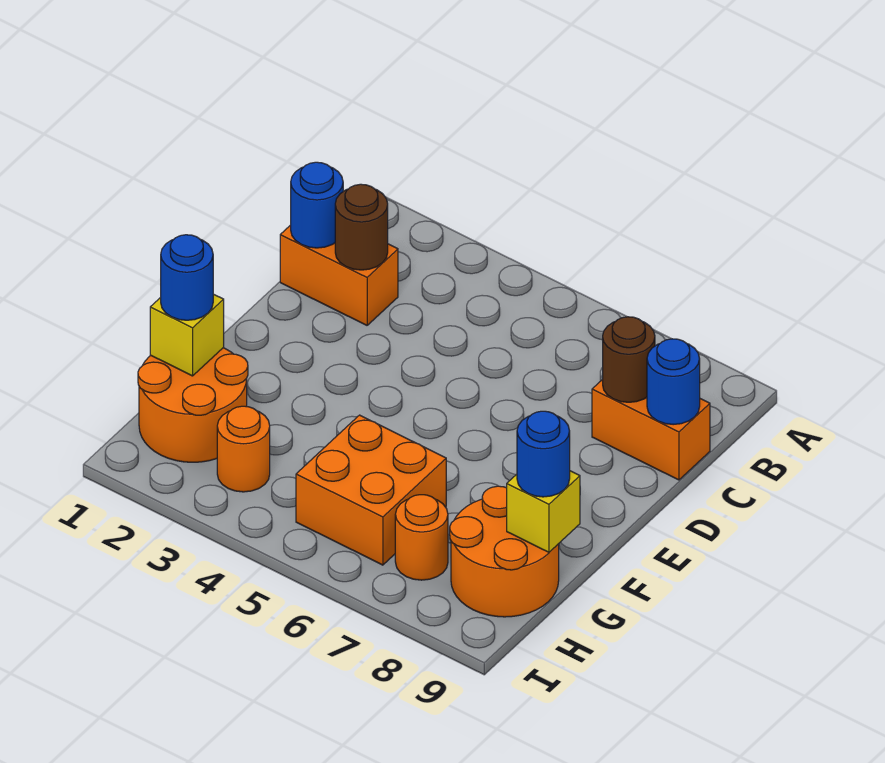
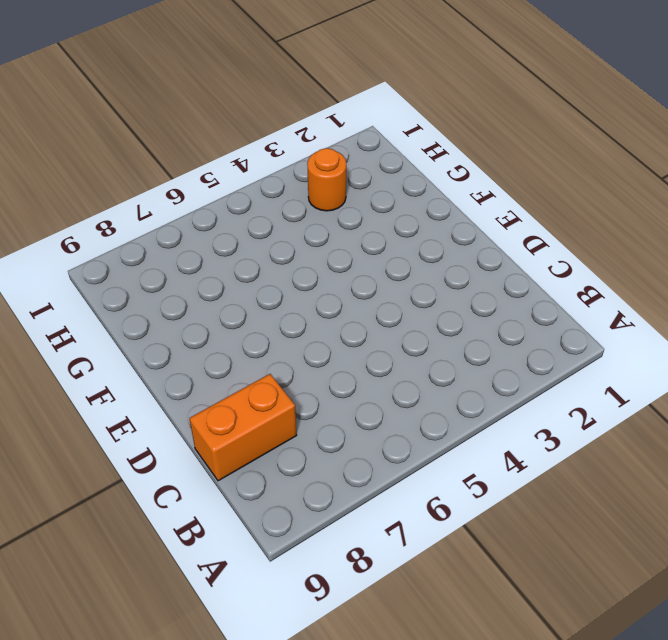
none -> orange 1x2 brick [280,225,398,325]
none -> orange 2x2 round brick [138,348,248,462]
none -> orange 2x2 brick [296,415,446,565]

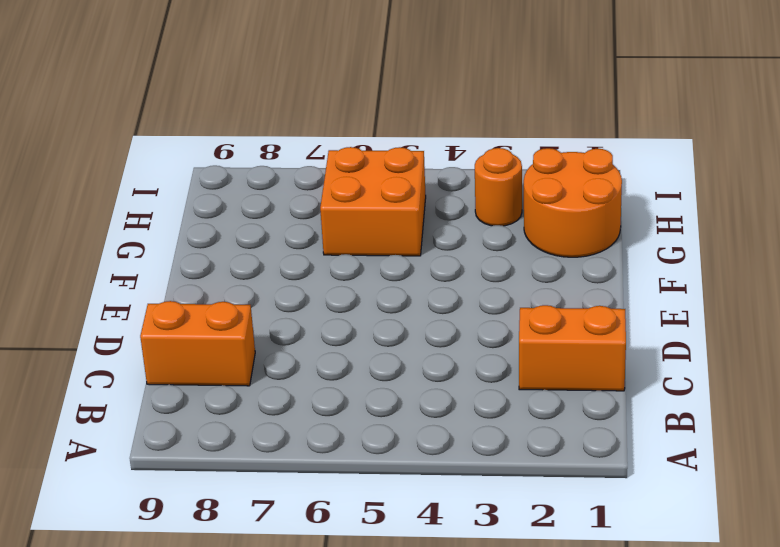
none -> orange 2x2 round brick [450,486,559,617]
none -> orange 1x1 round brick [395,495,448,580]
none -> blue 1x1 round brick [291,162,343,248]

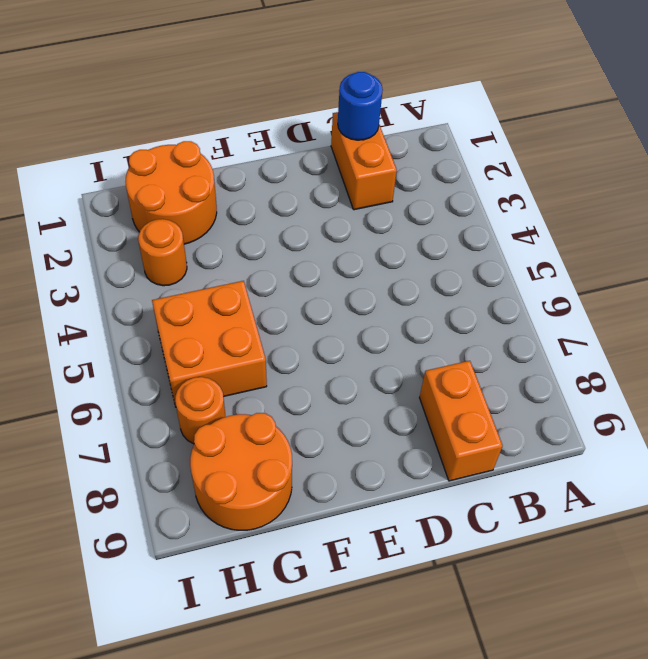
none -> brown 1x1 round brick [335,184,388,270]
none -> brown 1x1 round brick [603,317,655,402]
none -> blue 1x1 round brick [647,339,700,425]

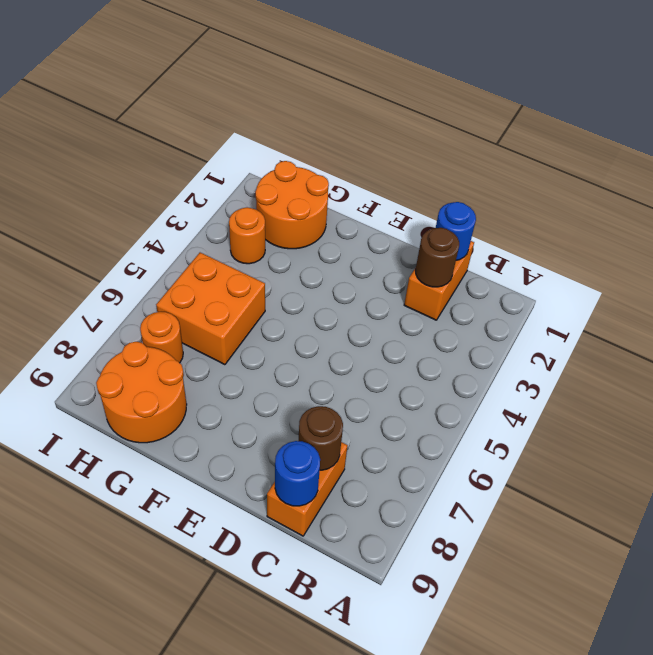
none -> yellow 1x1 brick [150,294,224,376]
none -> yellow 1x1 brick [507,471,580,552]
none -> blue 1x1 round brick [161,235,213,320]

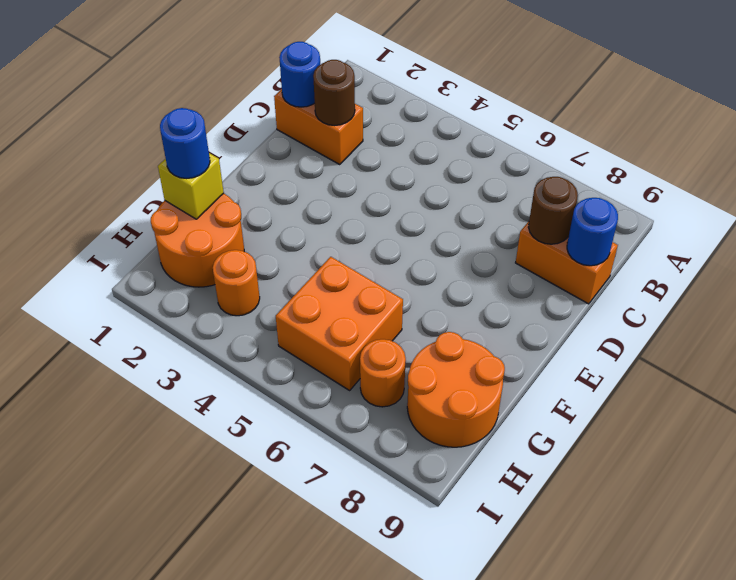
none -> yellow 1x1 brick [507,471,580,552]
none -> blue 1x1 round brick [517,411,570,497]

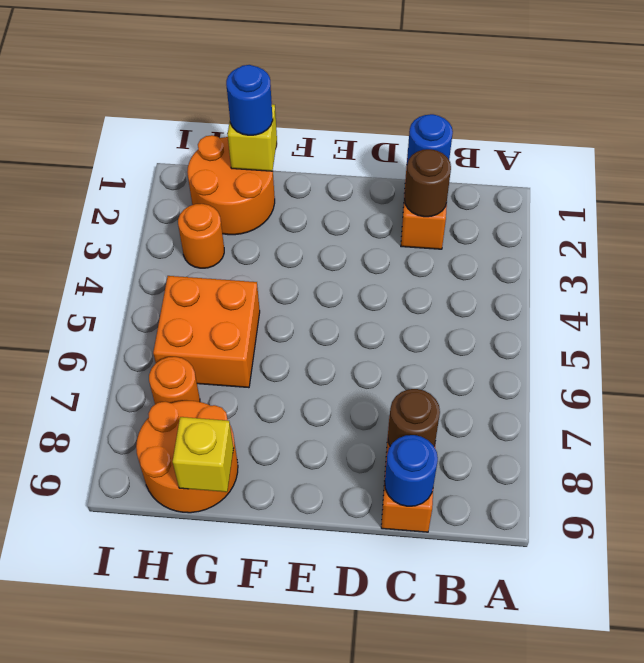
none -> blue 1x1 round brick [517,411,570,497]

